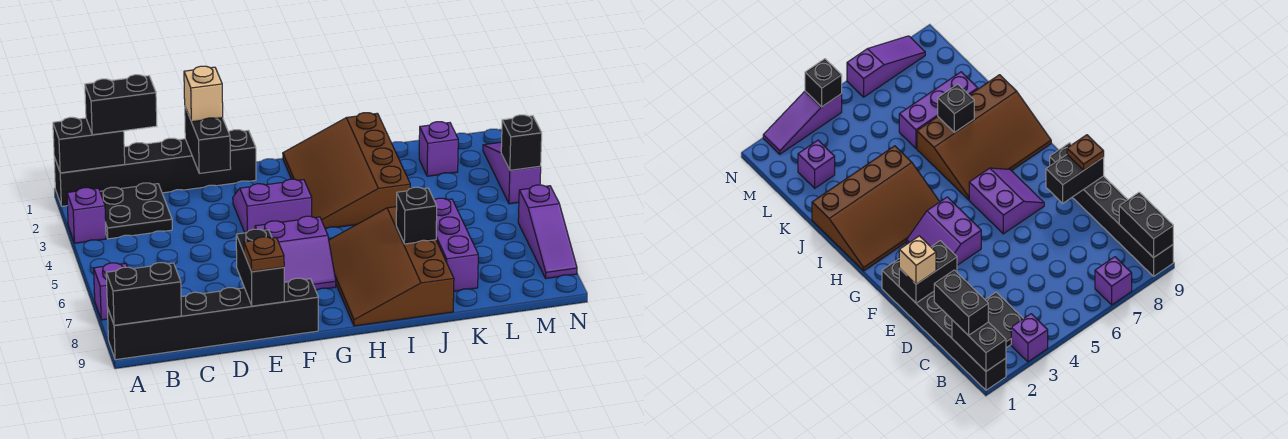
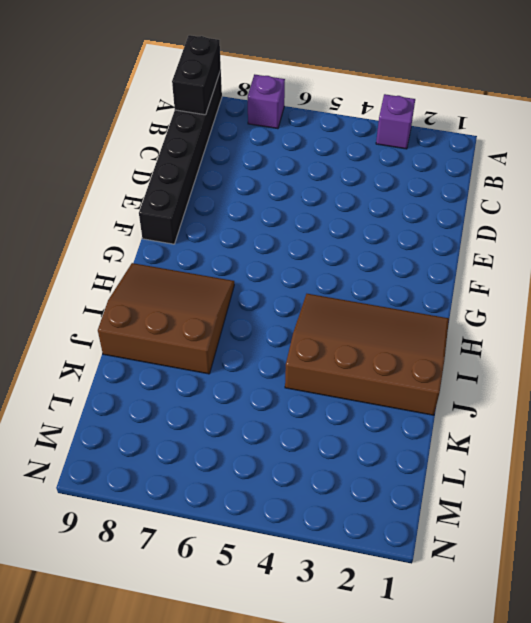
brown 3x3 slope [98,263,234,374] -> brown 3x4 slope [329,207,454,326]
none -> black 1x6 brick [54,130,256,206]
none -> black 2x2 plate [100,183,172,239]
none -> purple 2x2 slope [233,179,312,233]

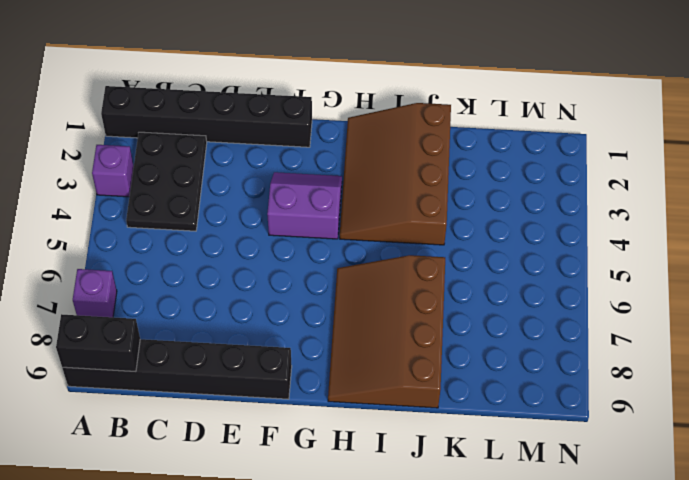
black 2x3 plate [126,132,207,231] -> black 2x2 plate [100,183,172,239]
none -> purple 2x2 slope [255,216,336,290]
none -> purple 1x3 brick [434,198,478,291]
none -> purple 1x1 brick [419,122,458,176]

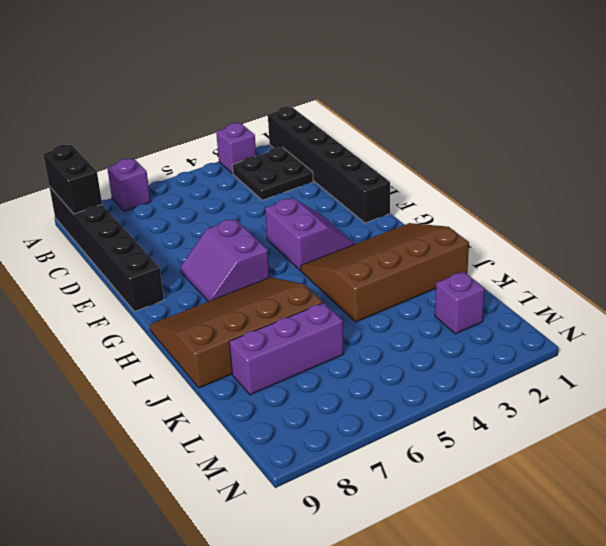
none -> purple 1x3 slope [483,142,541,204]
none -> purple 1x3 slope [518,185,577,278]
none -> black 1x2 brick [53,117,125,173]

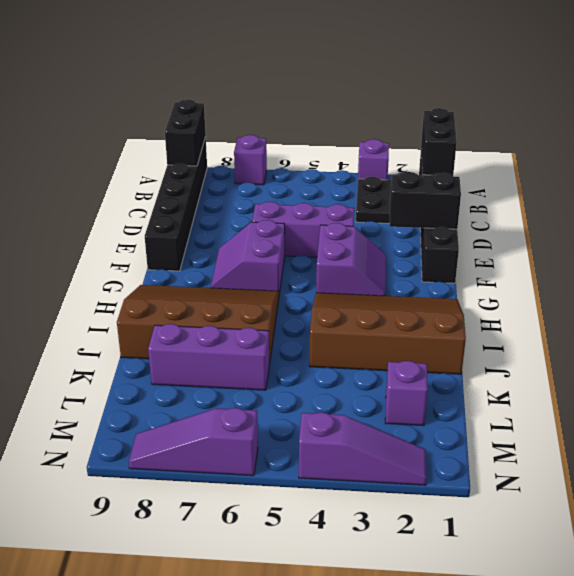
purple 1x3 brick [252,202,354,257] -> none
none -> black 1x2 brick [236,229,284,306]
none -> black 1x1 brick [396,187,437,244]
none -> black 1x1 brick [501,115,542,170]

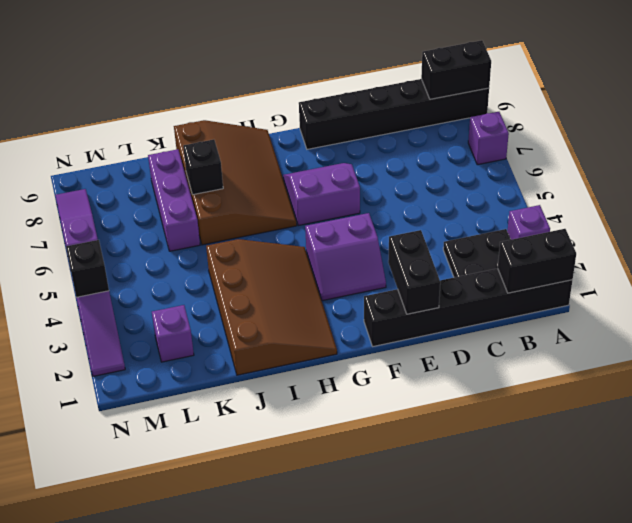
none -> black 1x2 brick [236,229,284,306]
none -> black 1x2 brick [85,75,157,135]
none -> tan 1x1 brick [184,66,223,122]

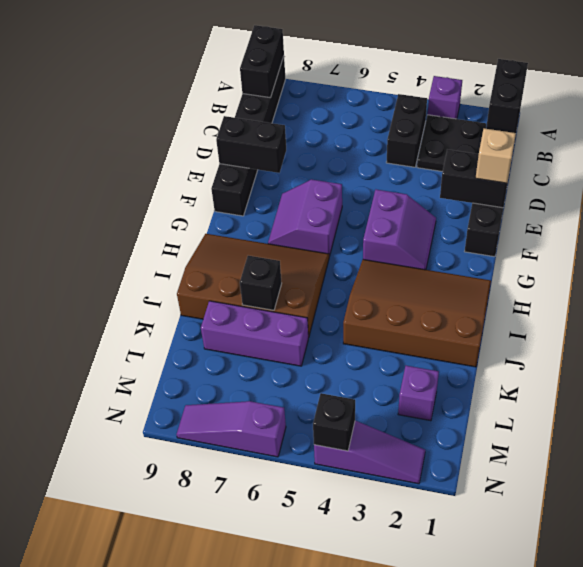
black 1x2 brick [386,94,427,167] -> black 1x2 brick moved to [85,75,157,135]
none -> purple 1x1 brick [94,263,127,320]
none -> brown 1x1 plate [244,237,284,272]

